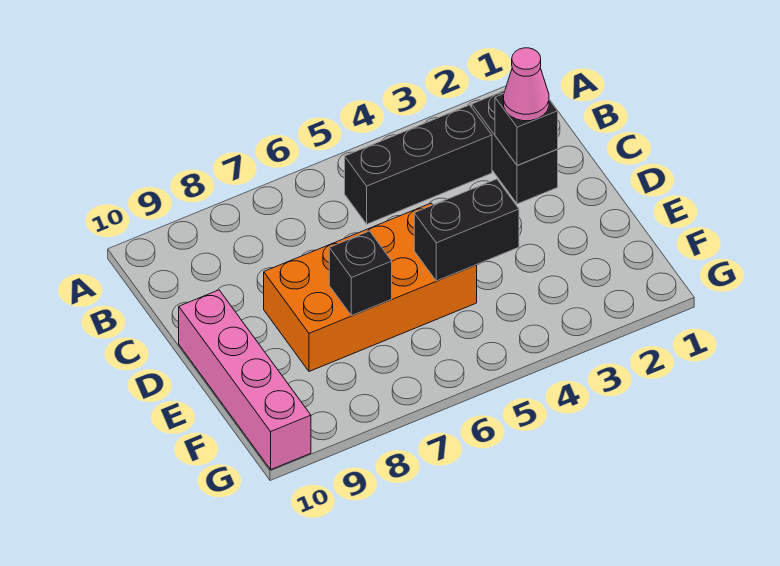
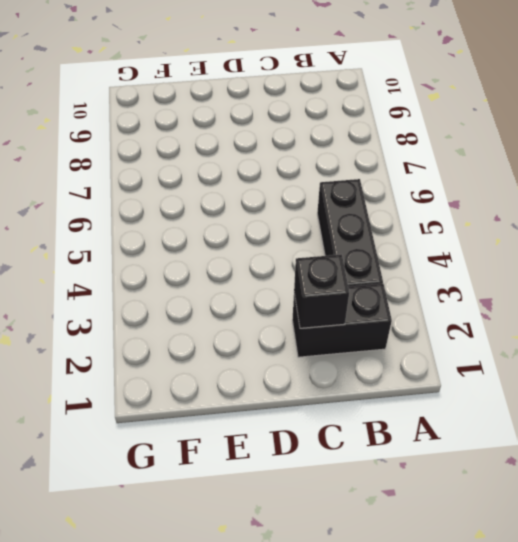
none -> orange 2x4 brick [264,203,477,371]
none -> pink 1x4 brick [179,290,311,469]

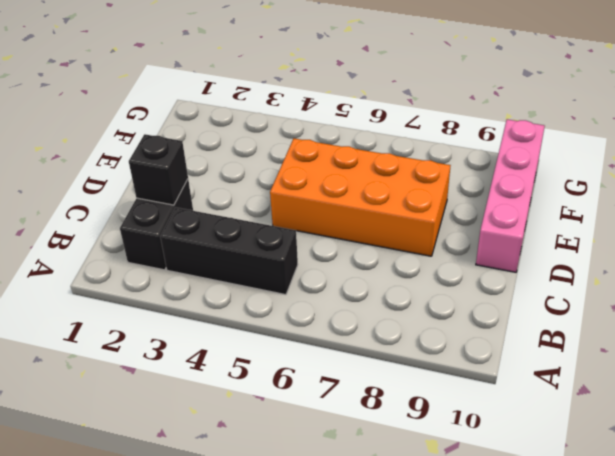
none -> black 1x2 brick [414,179,519,281]
none -> black 1x1 brick [329,231,392,316]

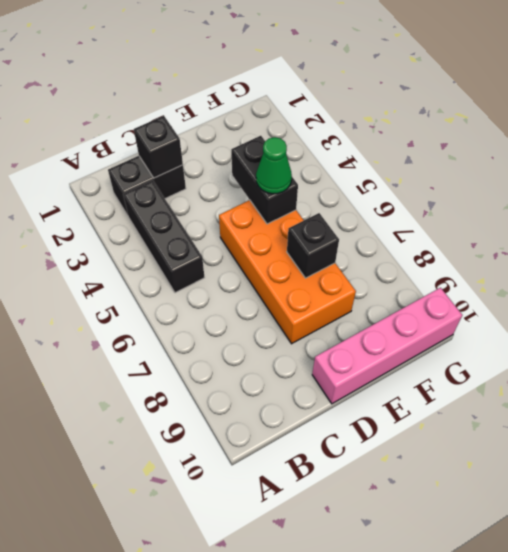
green 1x1 cone [256,137,292,194] -> none
none -> pink 1x1 cone [503,48,549,121]

